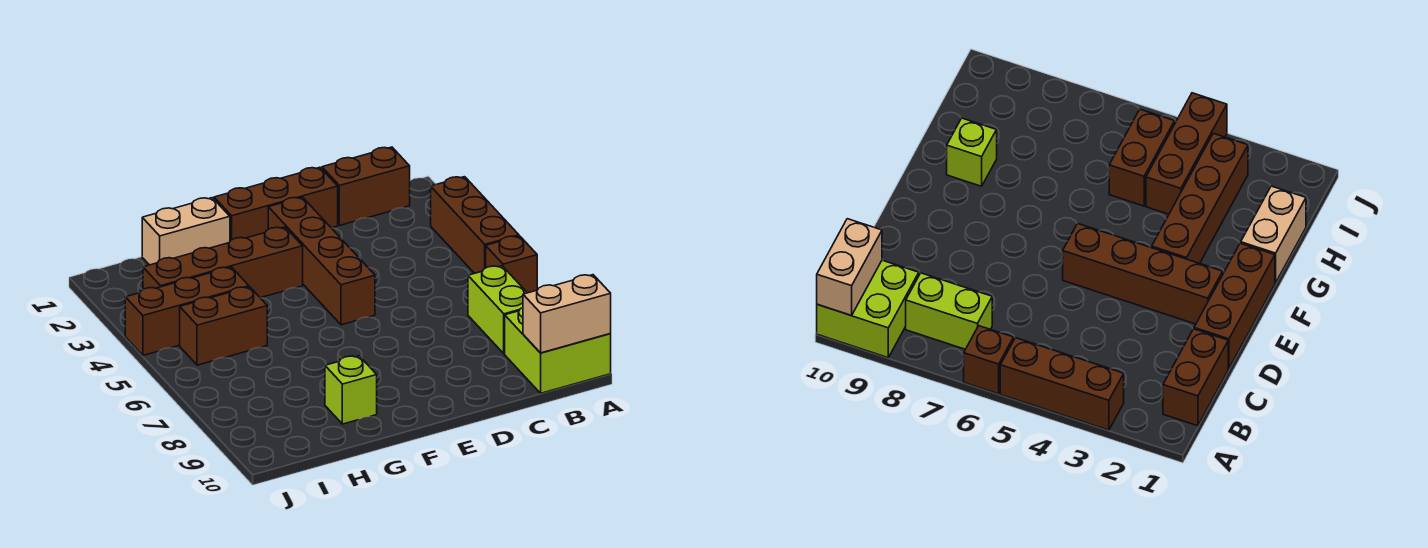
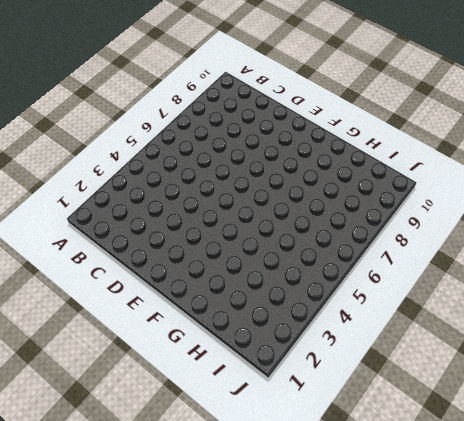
none -> brown 1x3 brick [431,177,519,273]
none -> brown 1x1 brick [486,236,537,293]
none -> lime 2x2 brick [505,308,611,393]

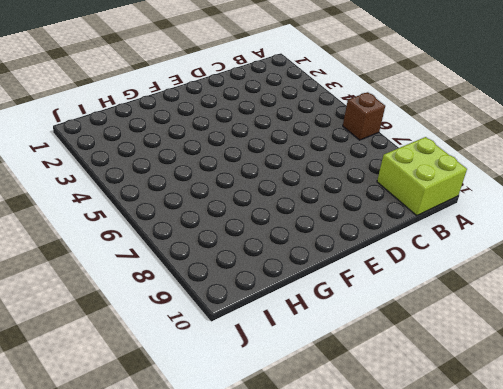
none -> brown 1x3 brick [431,177,519,273]
none -> brown 1x2 brick [322,147,410,225]
none -> lime 1x2 brick [468,266,527,354]

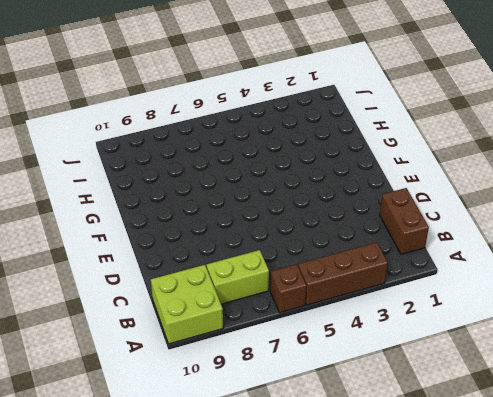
none -> brown 1x3 brick [214,167,338,241]
none -> brown 1x4 brick [268,197,375,325]
none -> brown 1x4 brick [143,227,303,298]

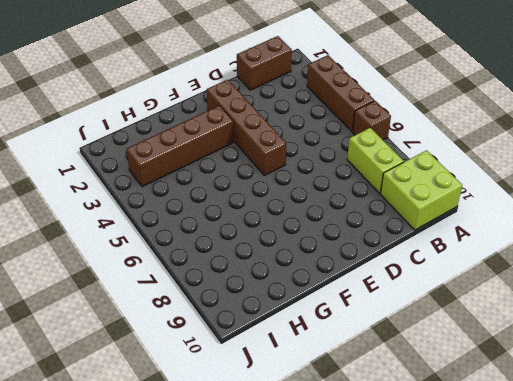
none -> brown 1x3 brick [214,167,338,241]
none -> tan 1x2 brick [142,198,230,265]
none -> lime 1x1 brick [325,356,377,424]

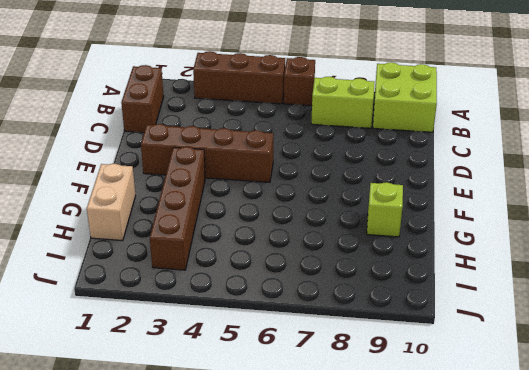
none -> brown 1x3 brick [214,167,338,241]
none -> brown 1x3 brick [125,267,249,355]
none -> brown 1x2 brick [180,287,267,365]

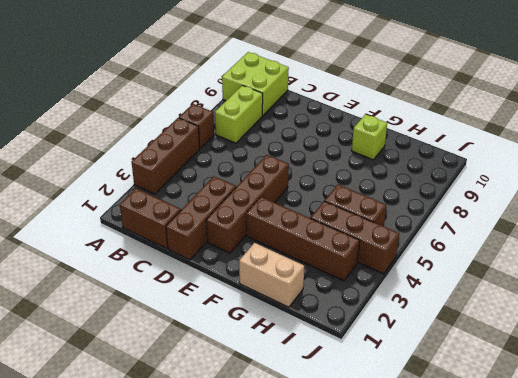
brown 1x3 brick [166,176,236,260] -> brown 1x3 brick turned to [214,167,338,241]
none -> tan 1x2 brick [523,275,611,353]

